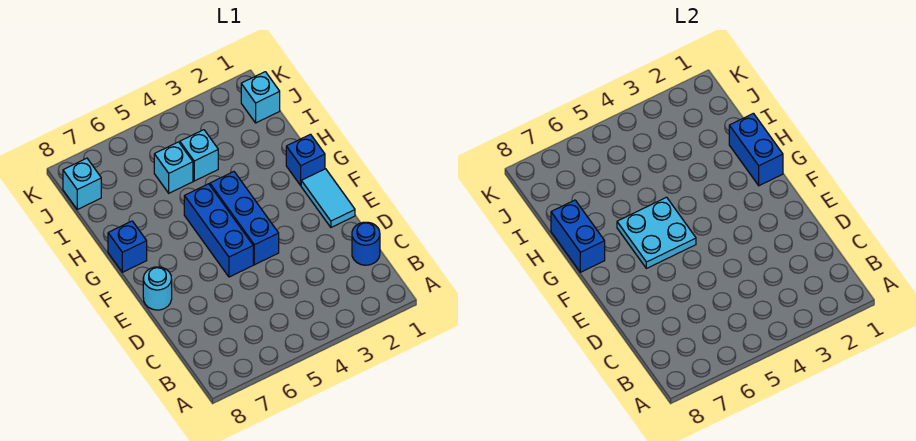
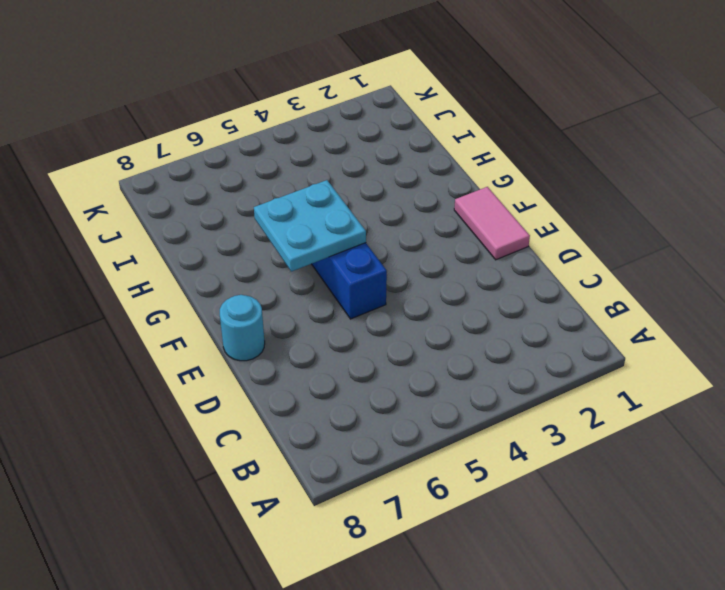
pink 1x2 tile [454,187,530,260] -> cyan 1x2 tile [301,169,355,227]
none -> blue 1x1 round brick [352,222,380,265]
none -> blue 1x3 brick [210,172,279,265]
none -> blue 1x1 brick [286,134,325,186]

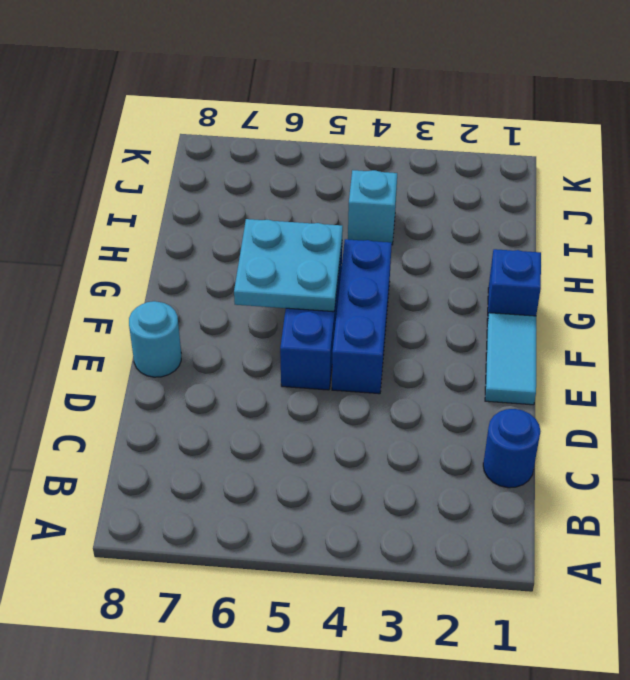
none -> blue 1x1 brick [108,221,147,272]
none -> cyan 1x1 brick [154,142,193,193]
none -> cyan 1x1 brick [241,72,280,123]

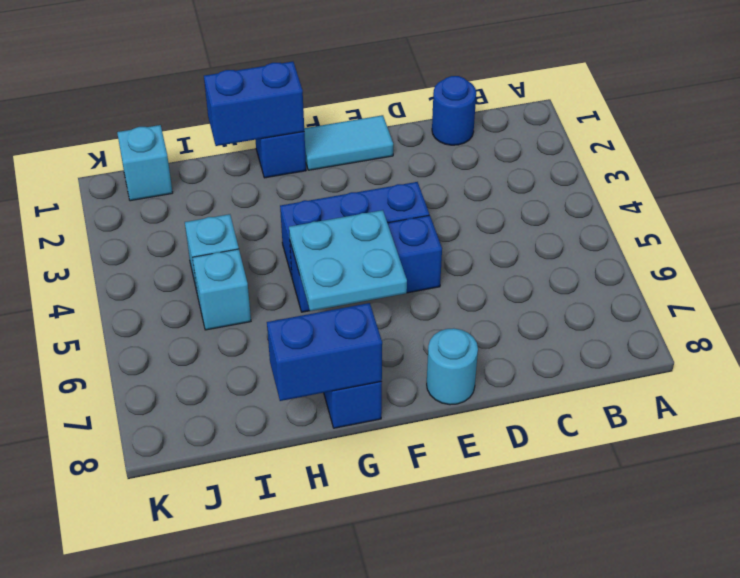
none -> cyan 1x1 brick [63,158,101,209]

